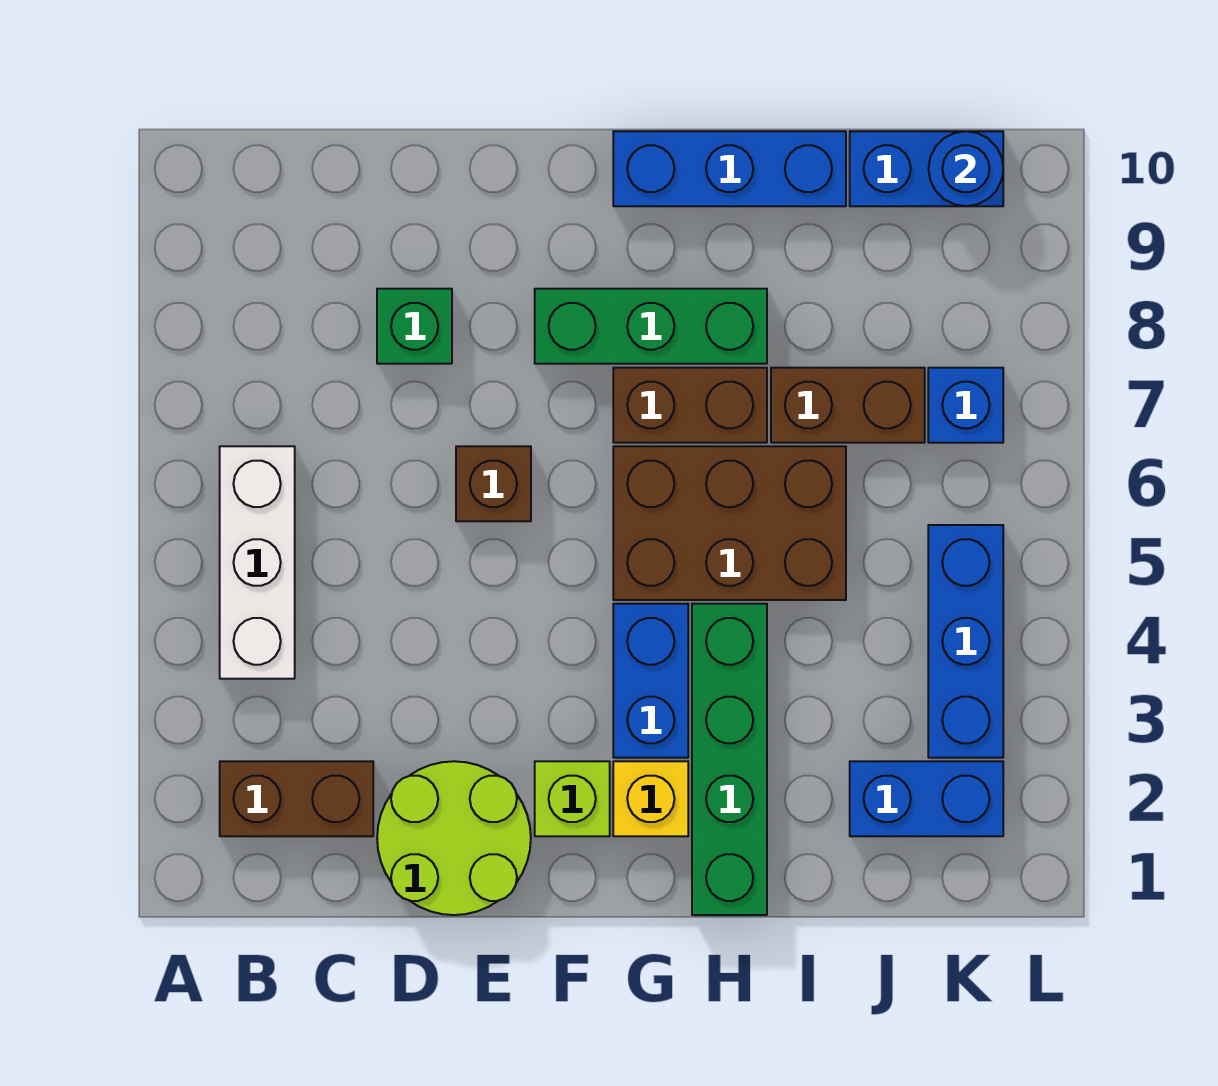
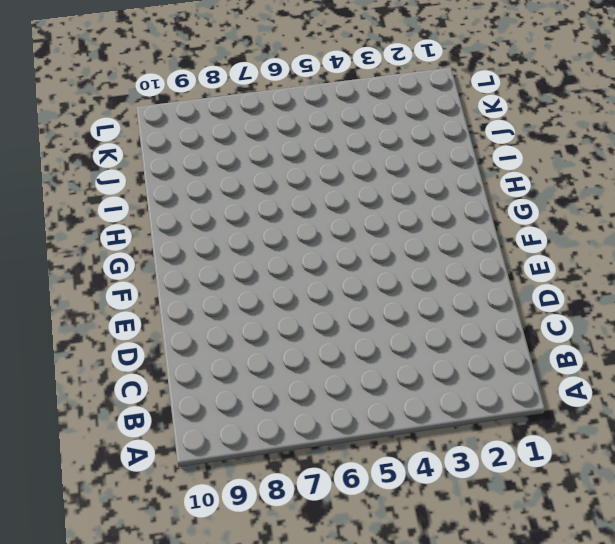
none -> brown 1x2 brick [220,761,373,836]
none -> white 1x3 brick [220,446,295,679]
none -> lime 2x2 round brick [377,761,531,915]

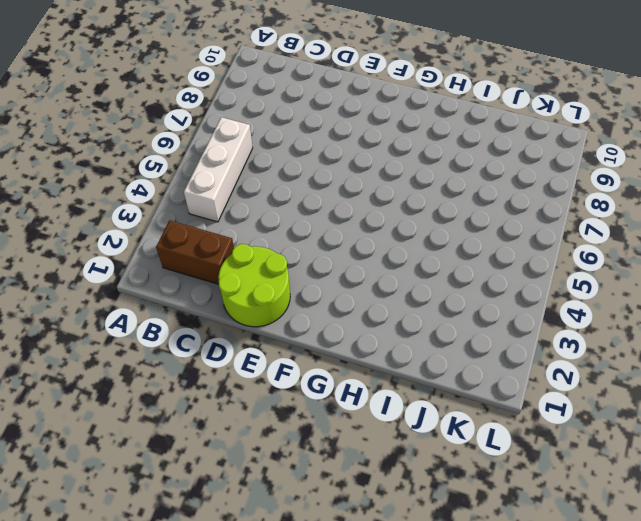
none -> green 1x1 brick [377,289,452,364]
none -> brown 1x1 brick [456,446,531,521]
none -> lime 1x1 brick [535,761,610,836]

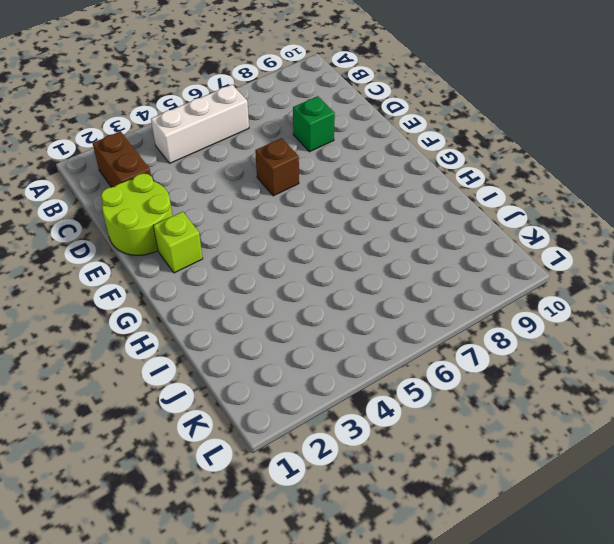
none -> green 1x3 brick [535,289,767,364]
none -> yellow 1x1 brick [613,761,688,836]
none -> blue 1x2 brick [613,604,688,758]

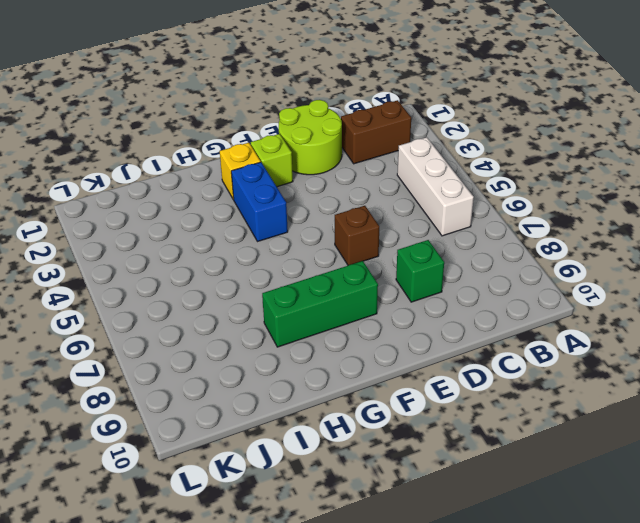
none -> brown 2x3 brick [613,446,846,600]
none -> brown 1x2 brick [613,368,767,443]
none -> blue 1x3 brick [613,131,846,206]

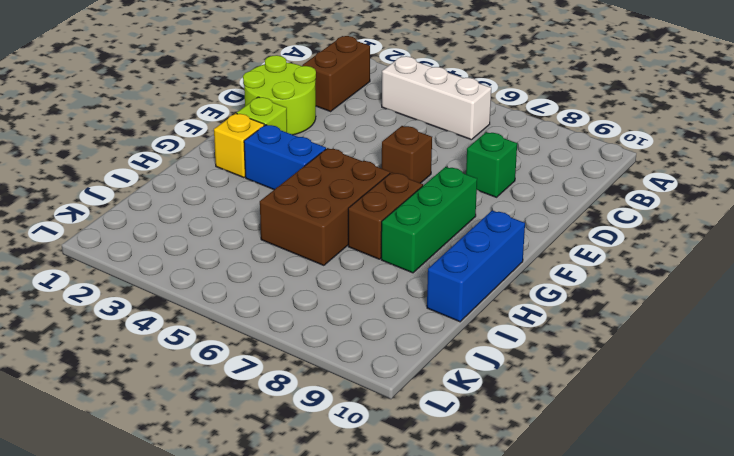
none -> green 1x4 brick [692,604,767,915]
none -> brown 1x2 brick [771,368,925,443]
none -> blue 1x2 brick [850,761,1003,836]

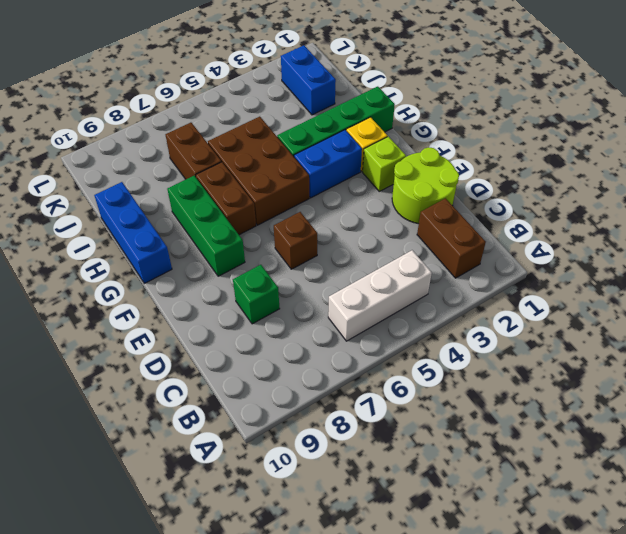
none -> blue 1x2 brick [850,131,1003,206]
none -> blue 1x3 brick [928,525,1003,758]
none -> blue 1x1 brick [928,368,1003,443]

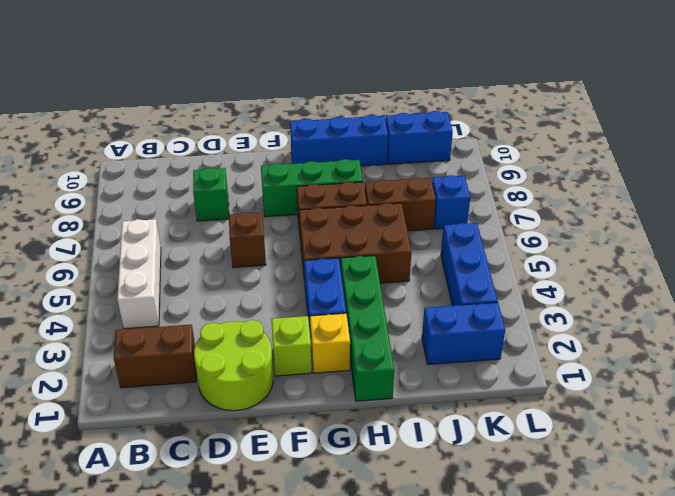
none -> blue 1x1 round brick [928,131,1003,206]

